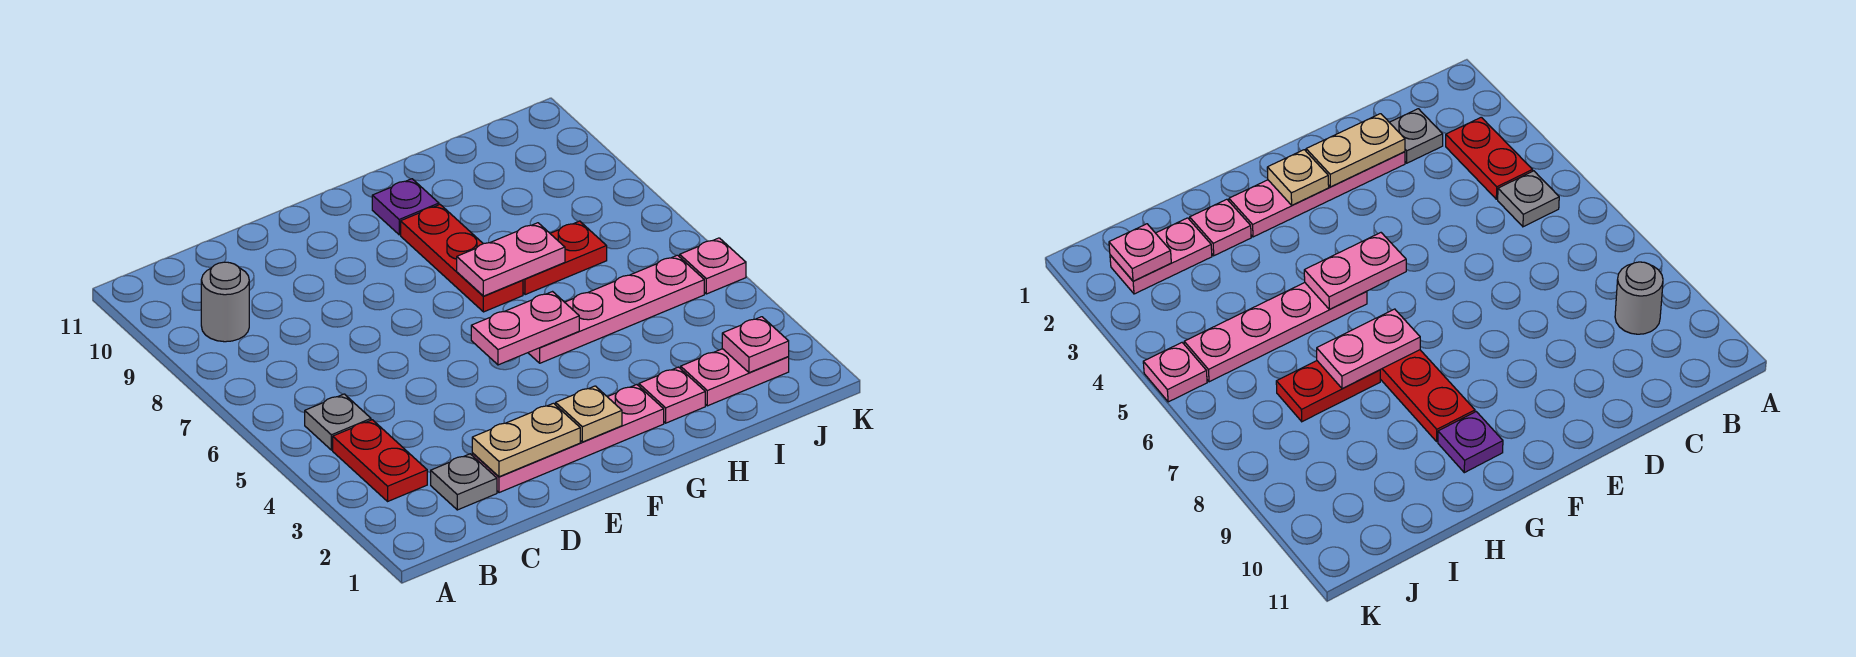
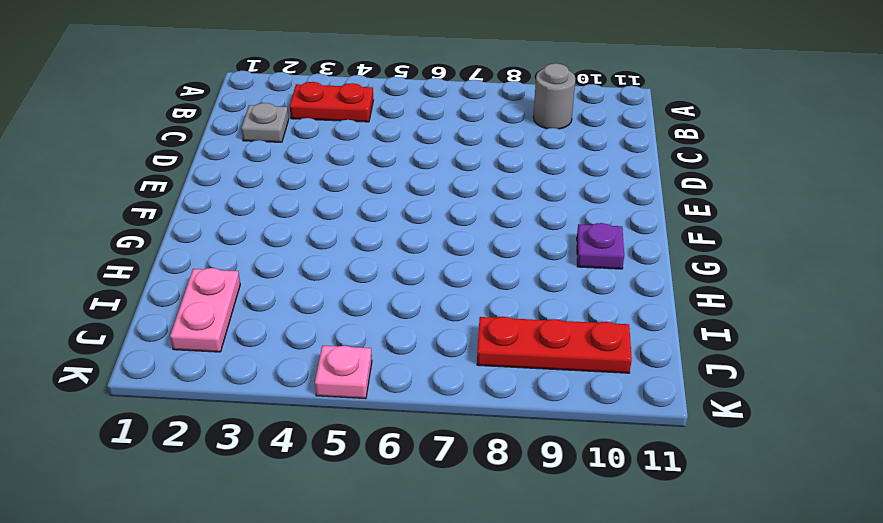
red 1x3 plate [477,317,632,373] -> red 1x3 plate moved to [401,205,523,312]
none -> grey 1x1 plate [305,394,371,450]
none -> pink 1x4 plate [472,385,664,493]
none -> pink 1x4 plate [528,255,704,363]

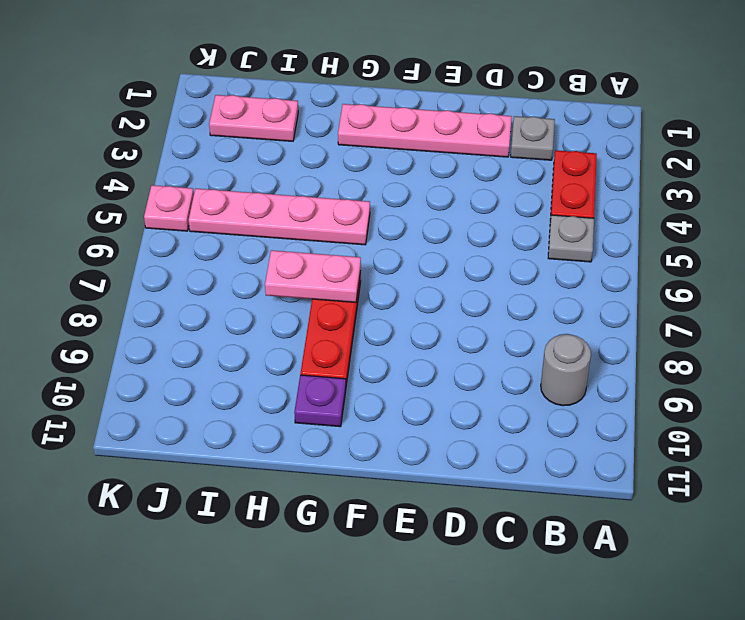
none -> pink 1x1 plate [639,367,705,423]
none -> red 1x2 plate [523,221,607,295]
none -> tan 1x2 plate [472,403,580,477]

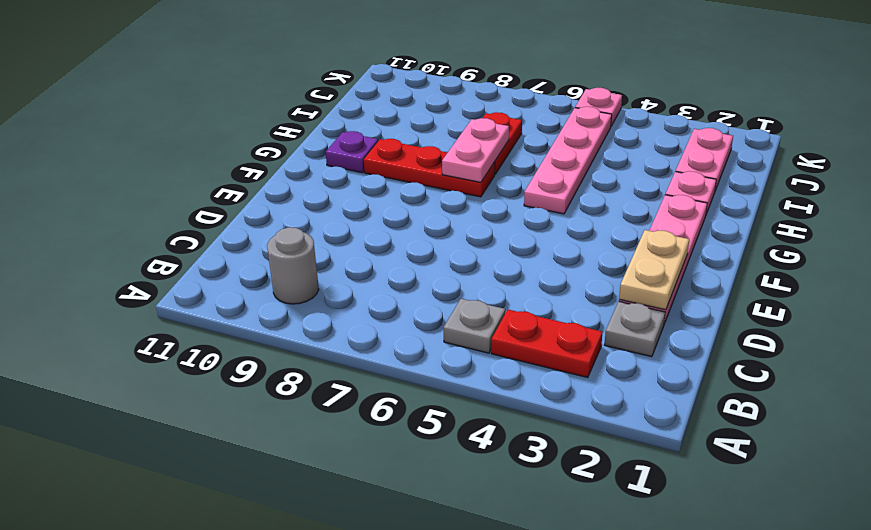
none -> tan 1x1 plate [556,386,622,442]
none -> pink 1x2 plate [471,292,579,365]
none -> pink 1x1 plate [722,317,789,373]

